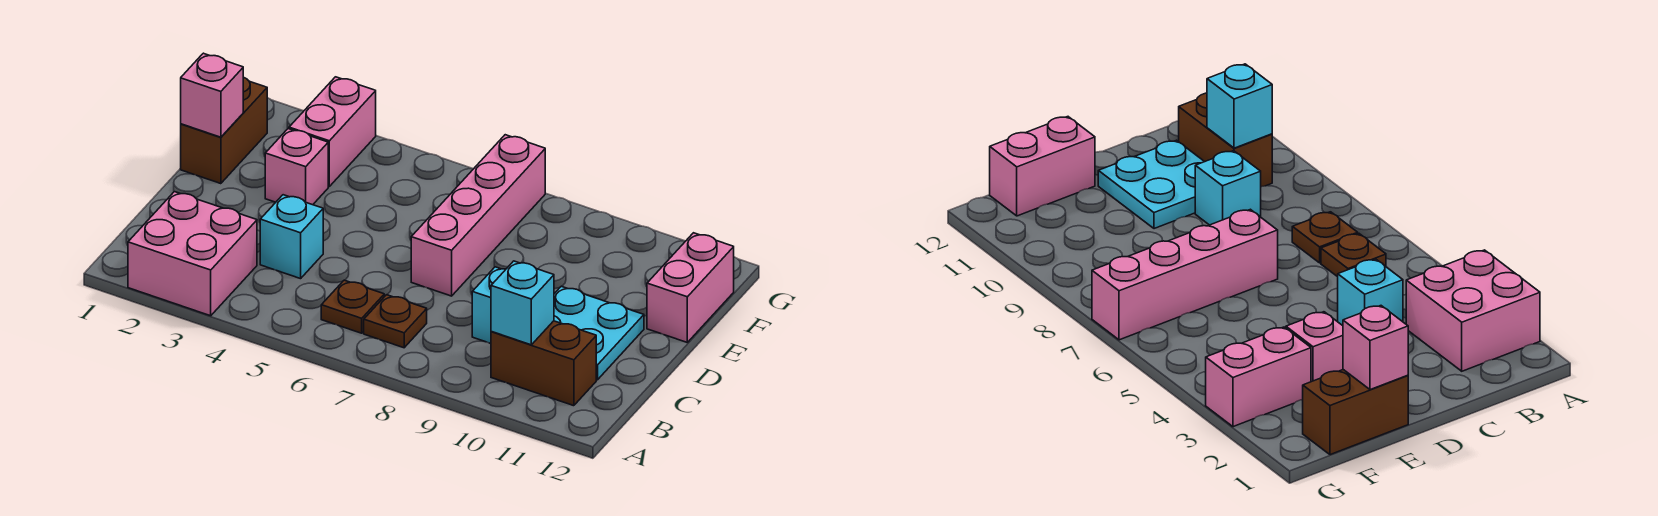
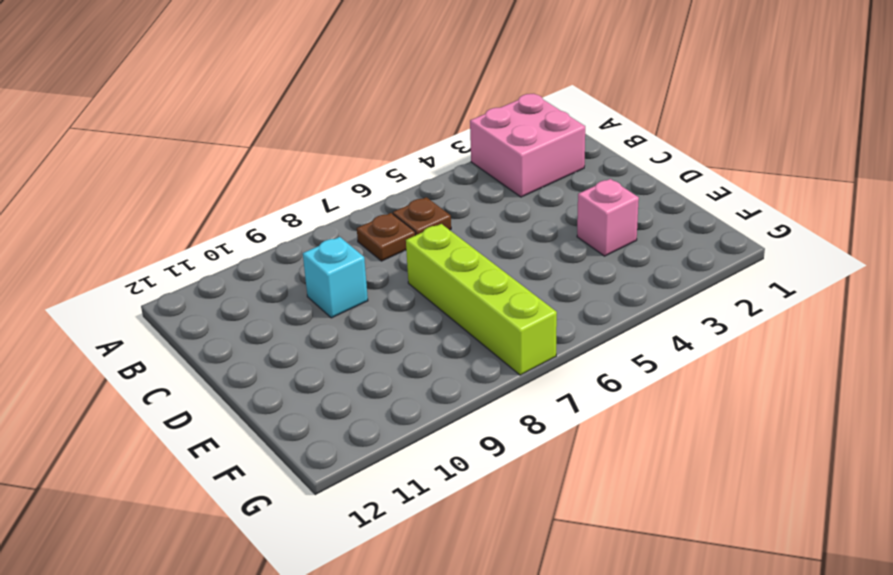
lime 1x4 brick [406,224,557,375] -> pink 1x4 brick [411,135,545,296]
none -> brown 1x2 brick [491,321,596,406]
none -> cyan 1x1 brick [260,195,323,279]
none -> cyan 2x2 plate [554,286,644,380]

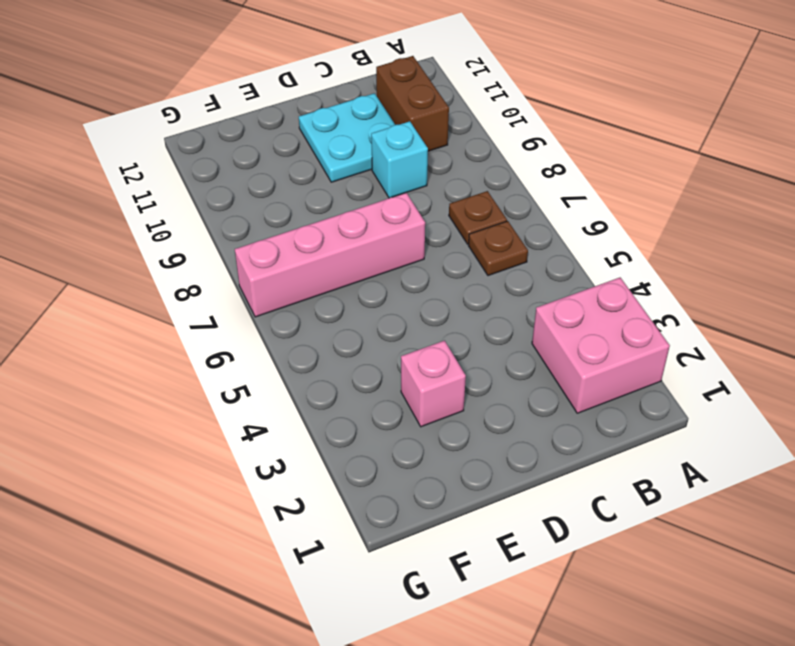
none -> cyan 1x1 brick [260,195,323,279]
none -> brown 1x2 brick [181,77,267,184]
none -> pink 1x2 brick [647,233,734,342]

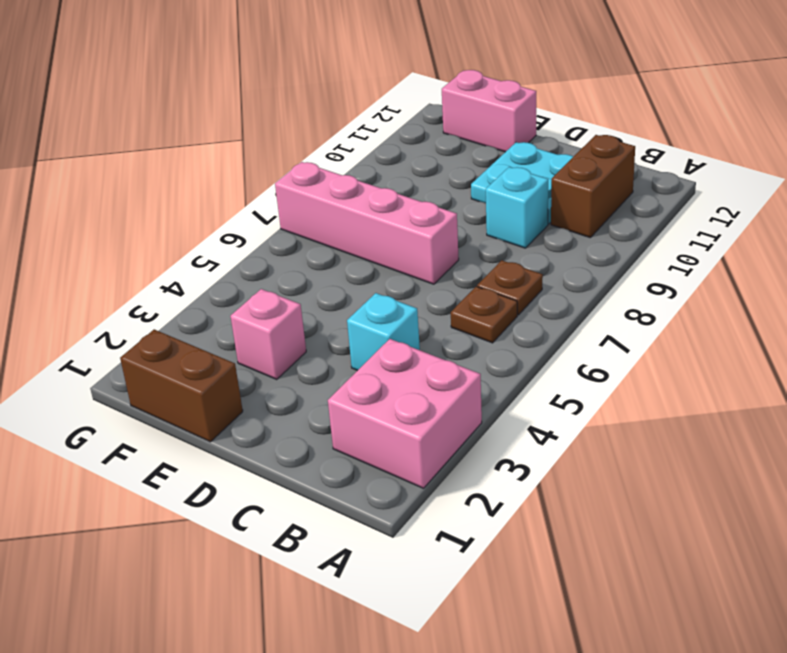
none -> pink 1x2 brick [289,77,376,186]
none -> cyan 1x1 brick [491,261,554,345]
none -> pink 1x1 brick [181,53,243,137]

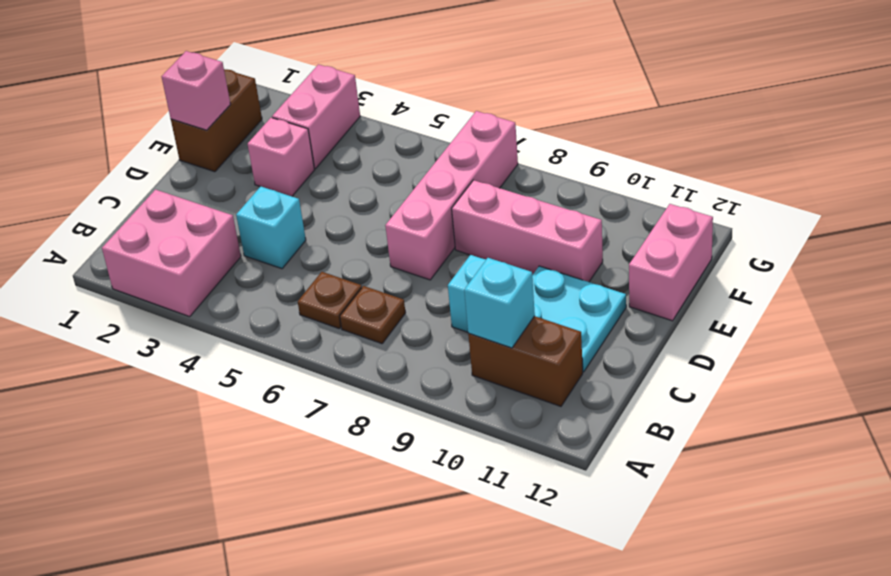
pink 1x3 brick [452,180,603,282] -> none

